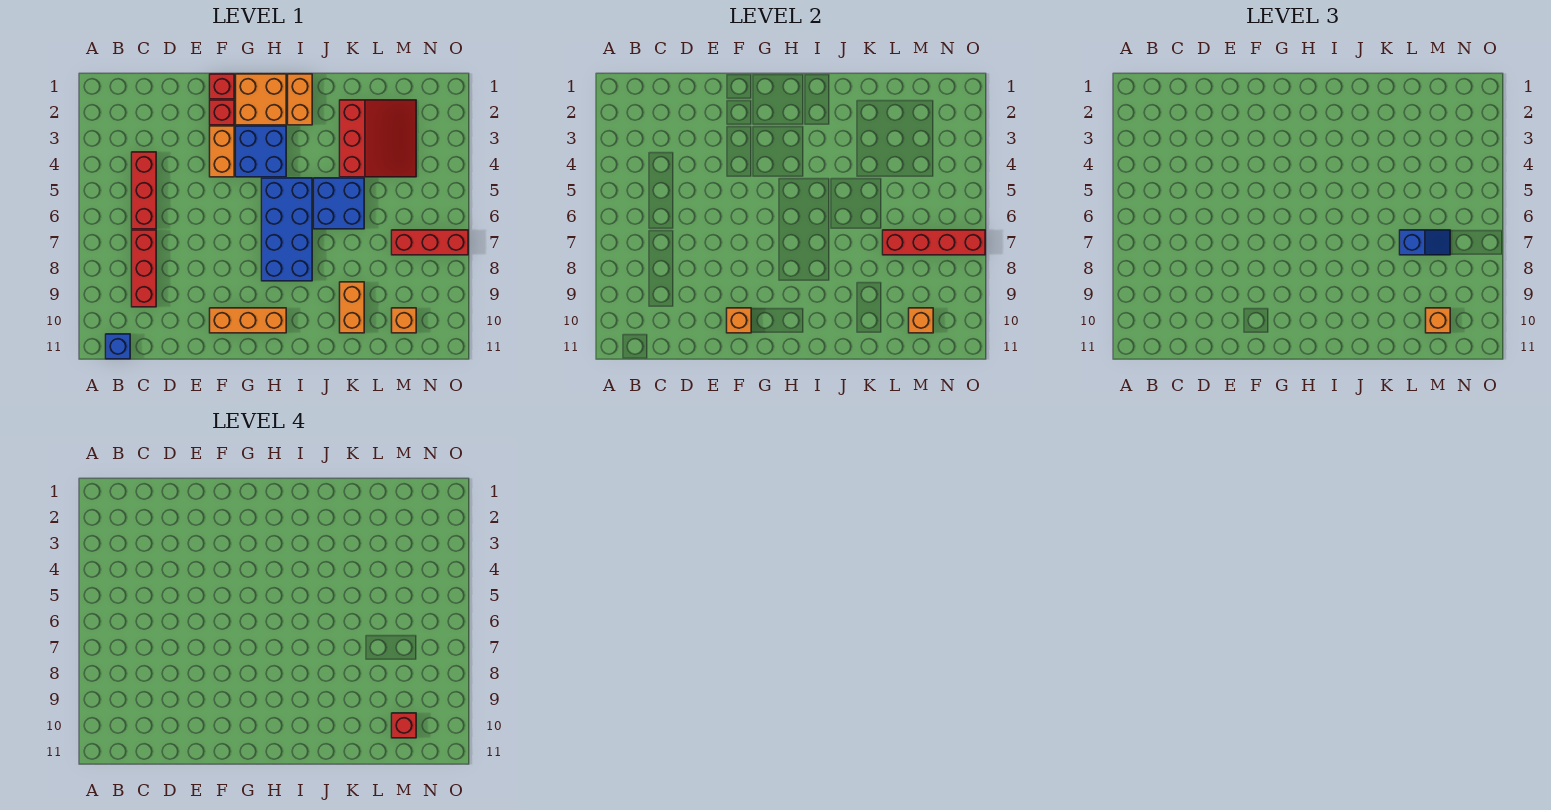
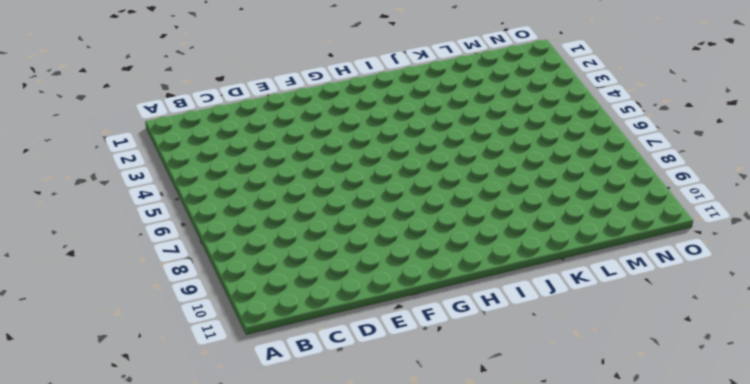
none -> blue 1x1 brick [106,334,130,359]
none -> red 1x3 brick [132,152,156,229]
none -> red 1x3 brick [132,230,156,307]

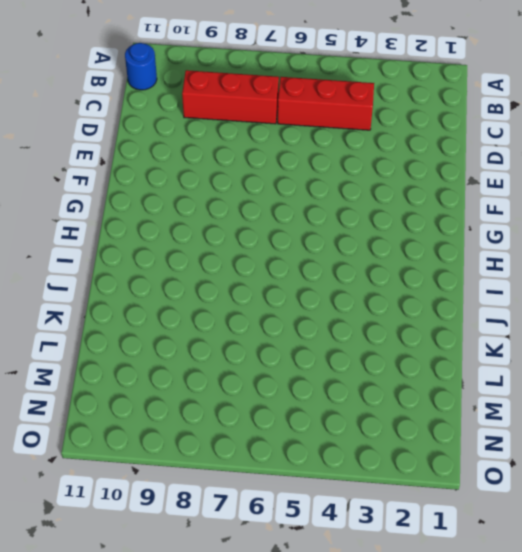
blue 1x1 round brick [125,43,157,90] -> blue 1x1 brick [106,334,130,359]
none -> red 1x1 brick [210,74,234,99]
none -> red 1x1 brick [210,100,234,125]
none -> orange 1x2 brick [210,126,234,177]

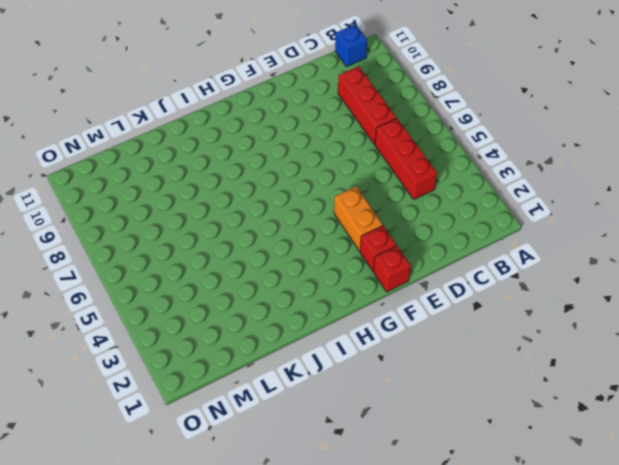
none -> orange 1x3 brick [210,308,286,333]
none -> orange 2x2 brick [236,74,286,125]
none -> blue 2x2 brick [236,126,286,177]

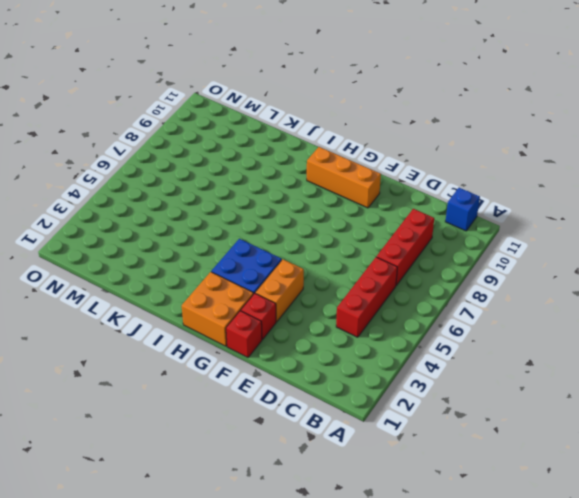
none -> blue 2x4 brick [262,178,312,281]
none -> orange 1x2 brick [288,74,312,125]
none -> blue 2x2 brick [314,178,364,229]

